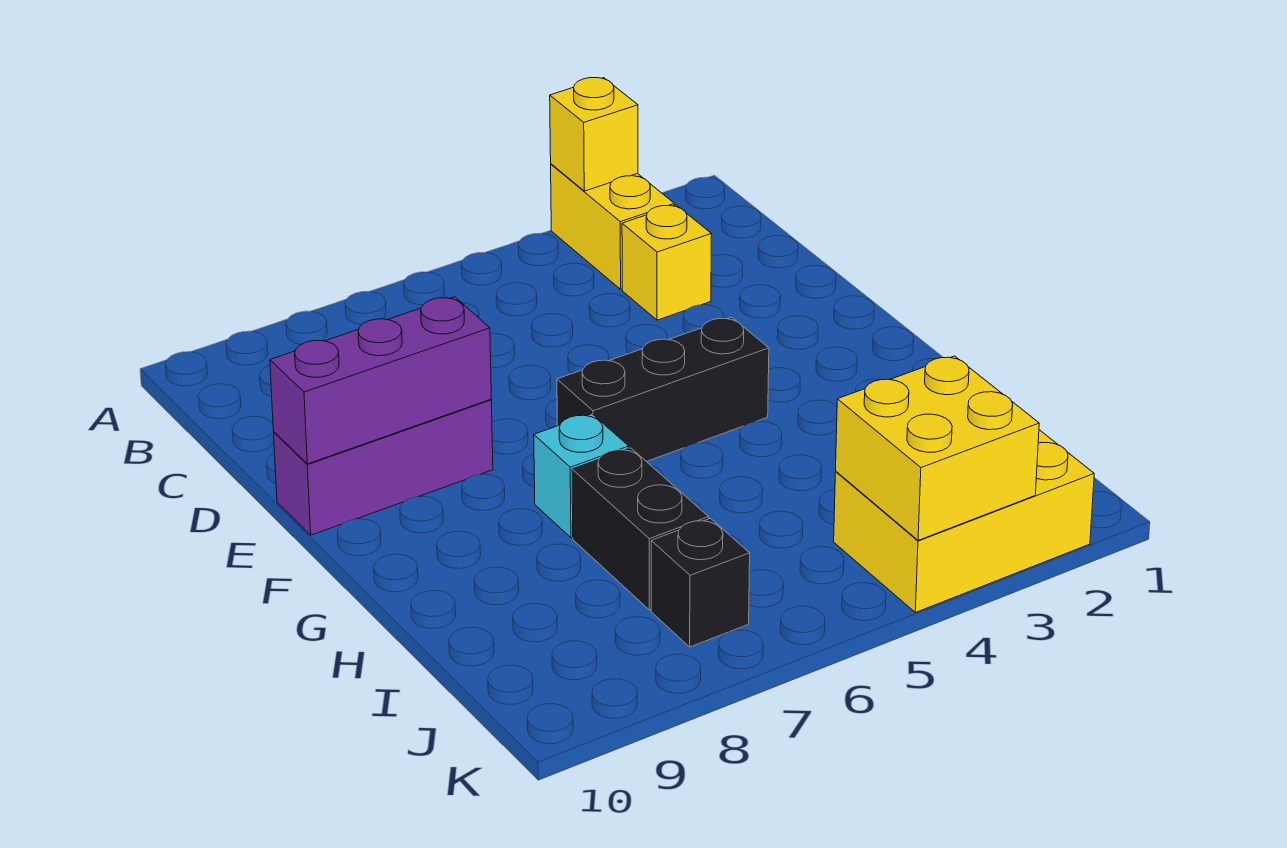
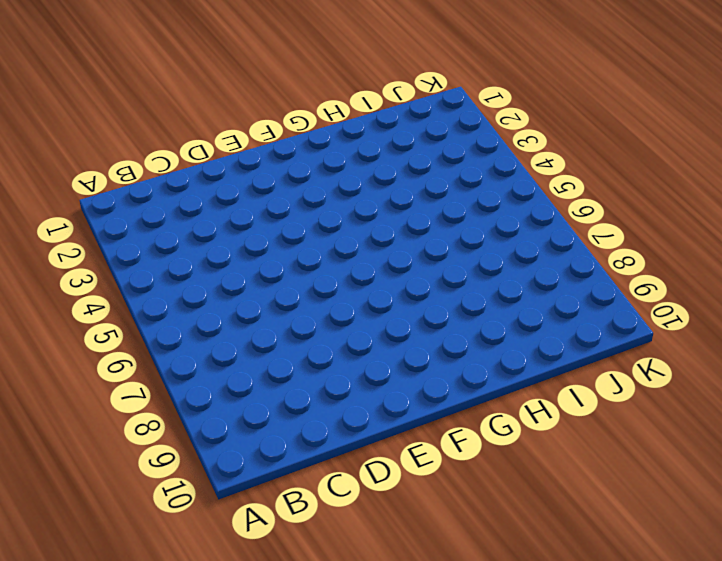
none -> yellow 1x2 brick [551,164,674,289]
none -> yellow 1x1 brick [622,205,712,320]

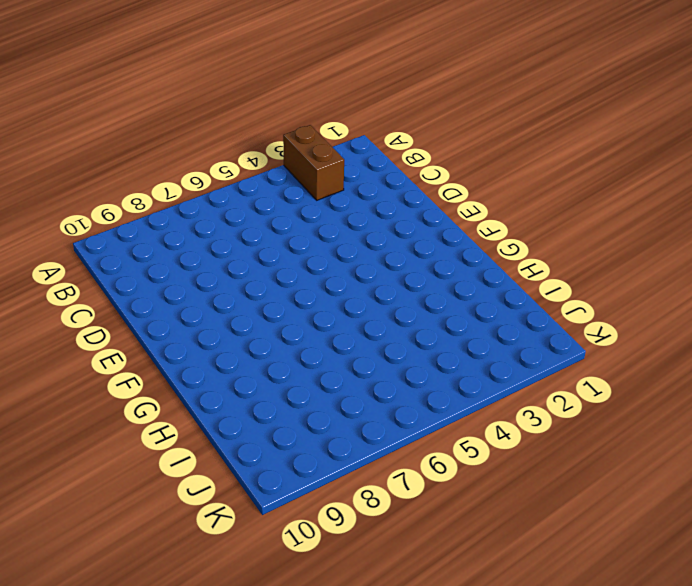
brown 1x2 brick [283,125,344,200] -> yellow 1x2 brick [551,164,674,289]
none -> yellow 1x1 brick [622,205,712,320]
none -> purple 1x3 brick [274,400,493,535]

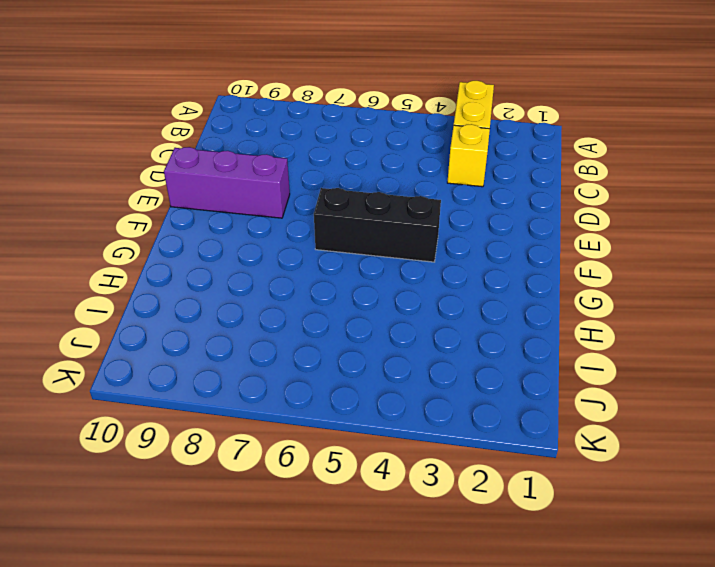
none -> cyan 1x1 brick [534,414,629,538]
none -> black 1x2 brick [572,448,709,610]

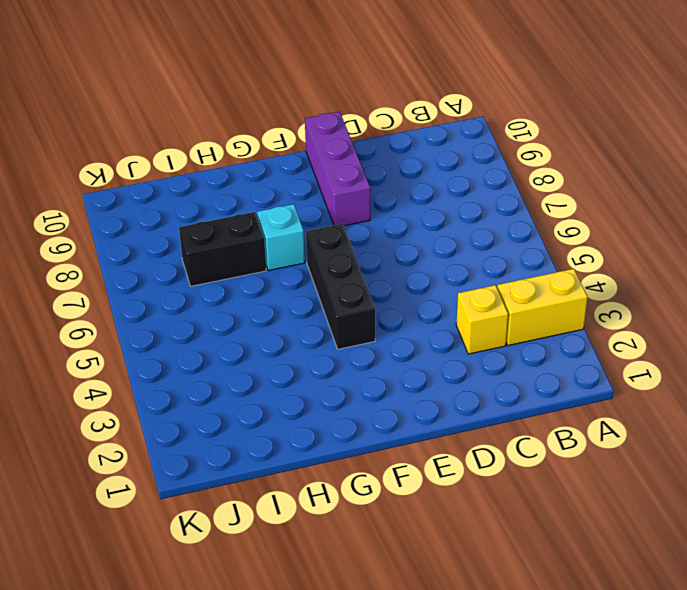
none -> yellow 2x3 brick [834,430,1094,613]
none -> black 1x1 brick [651,518,750,647]

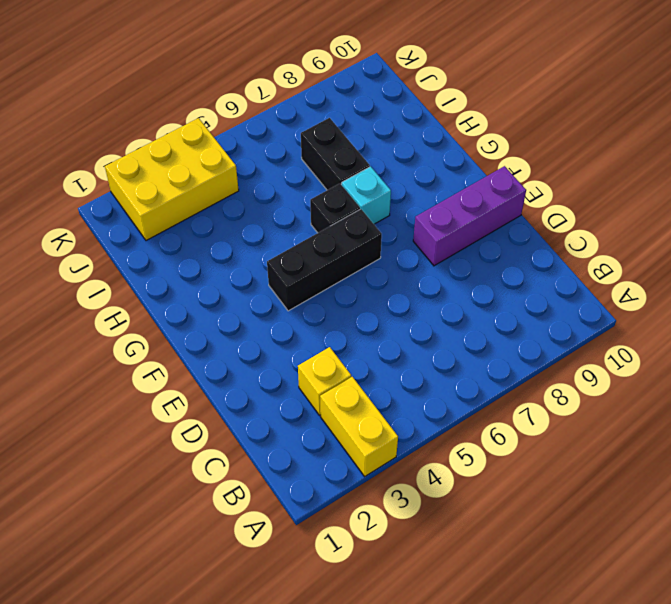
black 1x1 brick [310,184,360,233] -> black 1x1 brick moved to [651,518,750,647]
none -> yellow 1x1 brick [550,78,638,191]
none -> purple 1x3 brick [270,297,491,464]

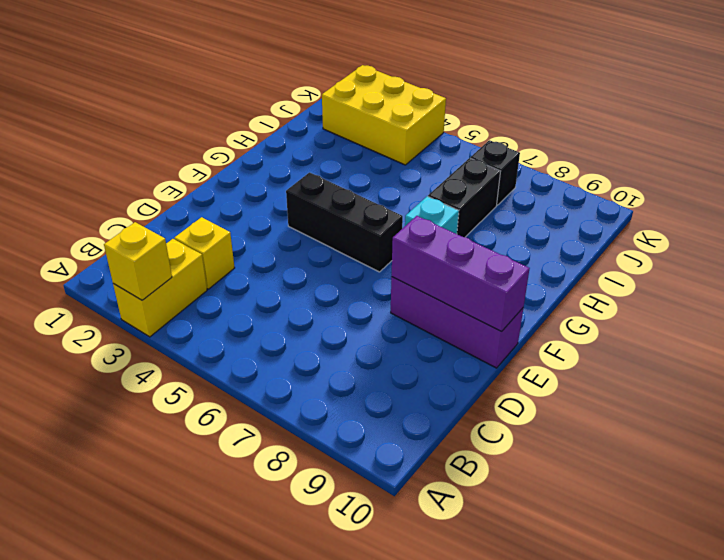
none -> yellow 2x2 brick [836,356,1039,540]

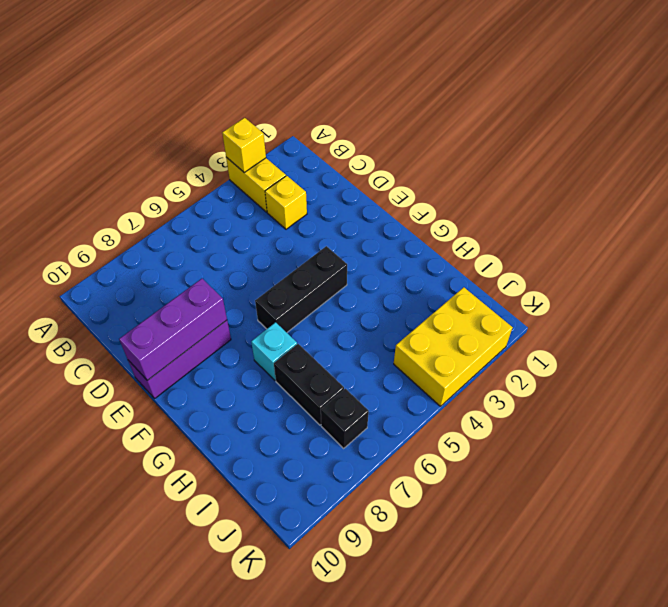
none -> yellow 2x2 brick [836,356,1039,540]

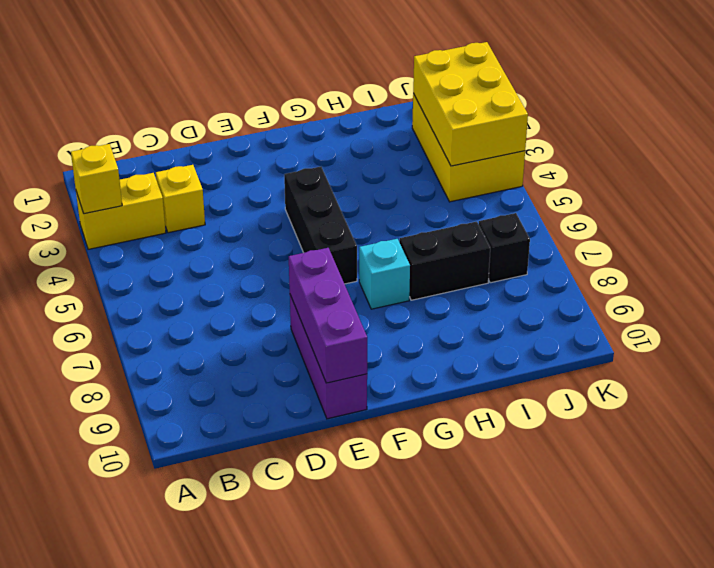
yellow 2x3 brick [413,42,528,166] -> yellow 2x2 brick [836,356,1039,540]

